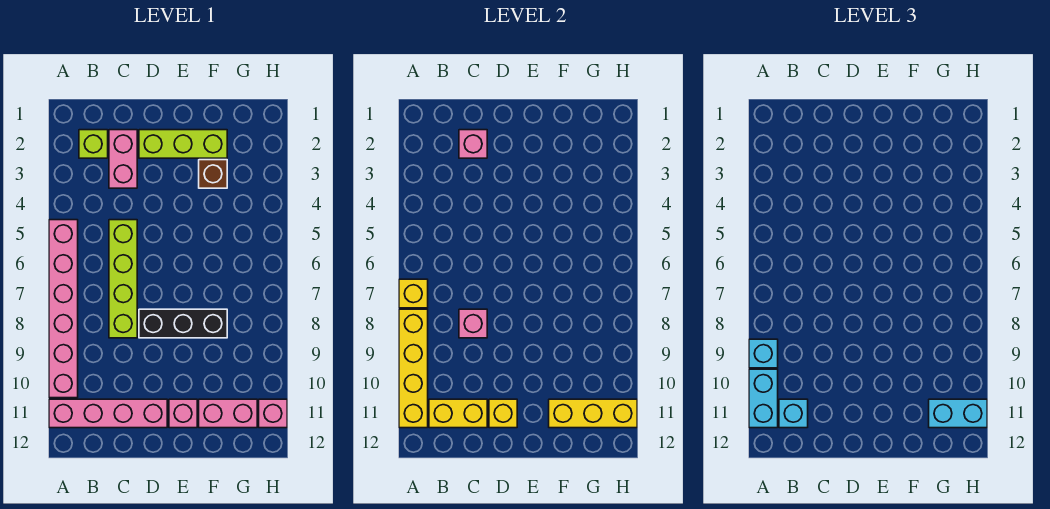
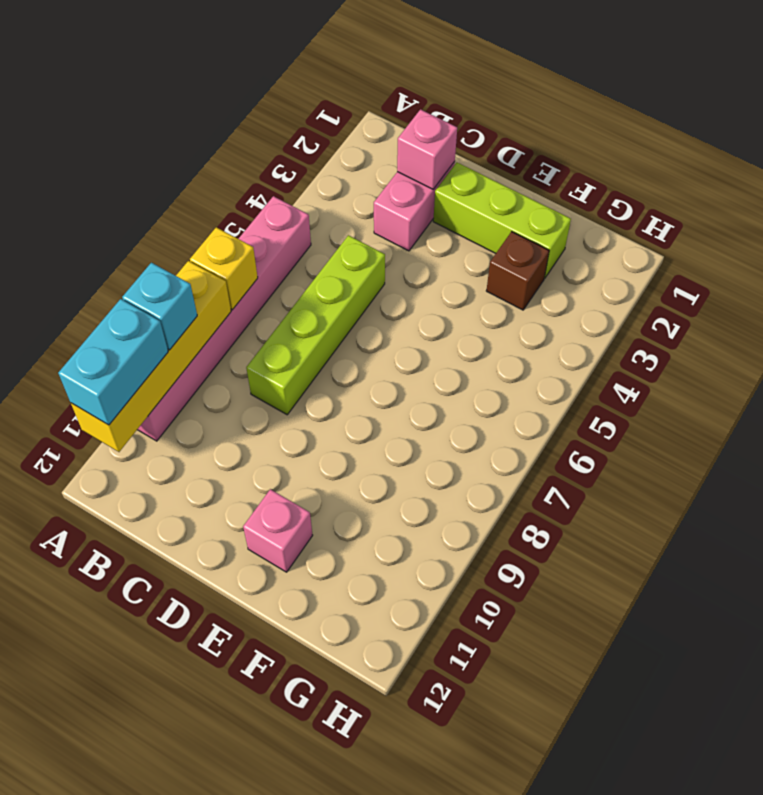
none -> pink 1x4 brick [49,399,167,428]
none -> lime 1x1 brick [79,130,108,158]
none -> black 1x3 brick [139,309,227,338]

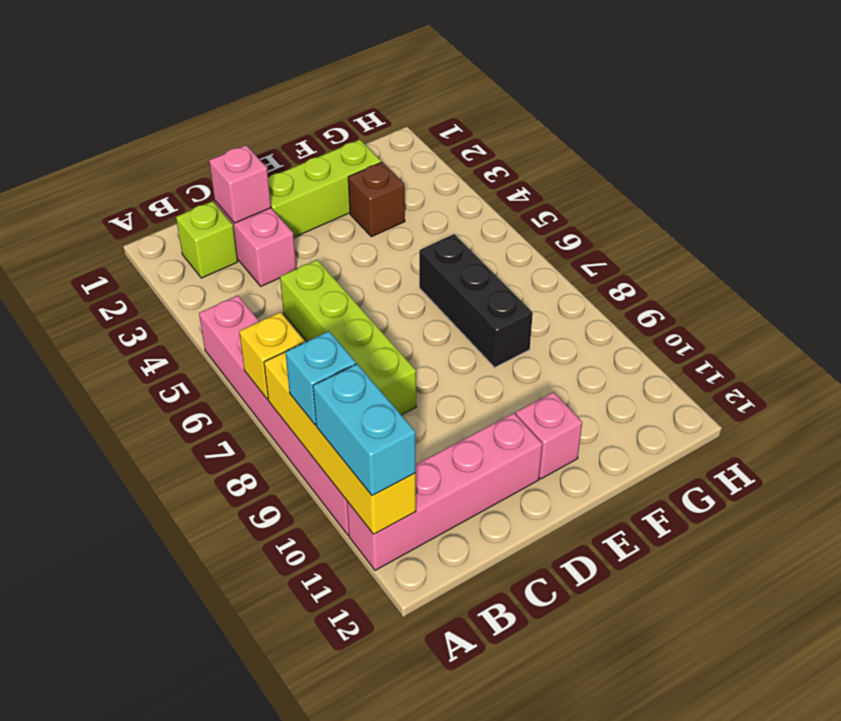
black 1x3 brick [419,234,533,367] -> black 1x3 brick turned to [139,309,227,338]
none -> pink 1x2 brick [199,399,257,428]
none -> pink 1x1 brick [259,399,287,428]
none -> yellow 1x2 brick [429,399,487,428]

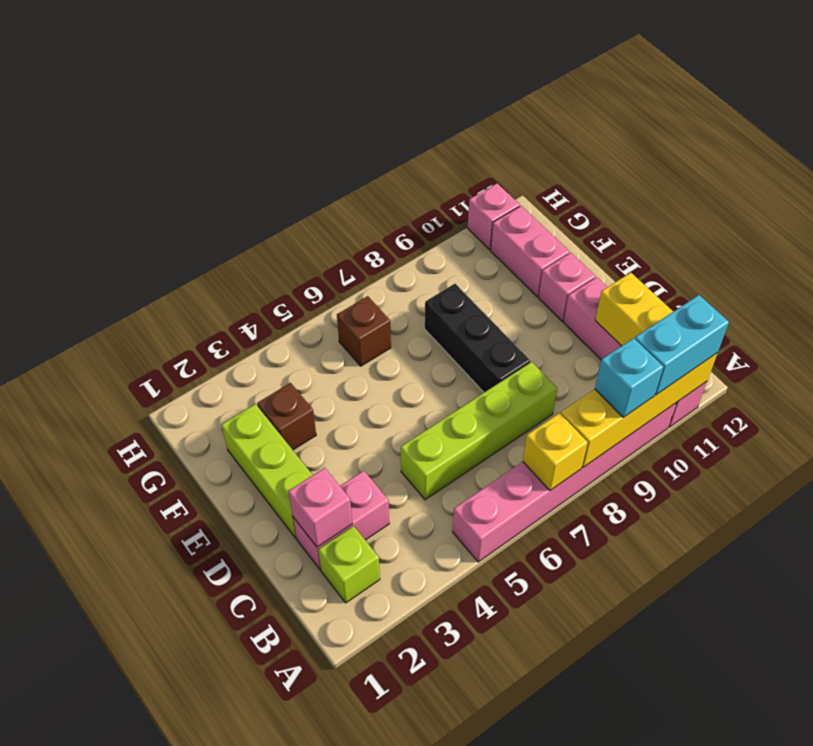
brown 1x1 brick [337,296,391,366] -> none
none -> pink 1x1 brick [459,309,487,338]
none -> yellow 1x1 brick [489,399,517,428]
none -> yellow 1x3 brick [549,399,637,428]

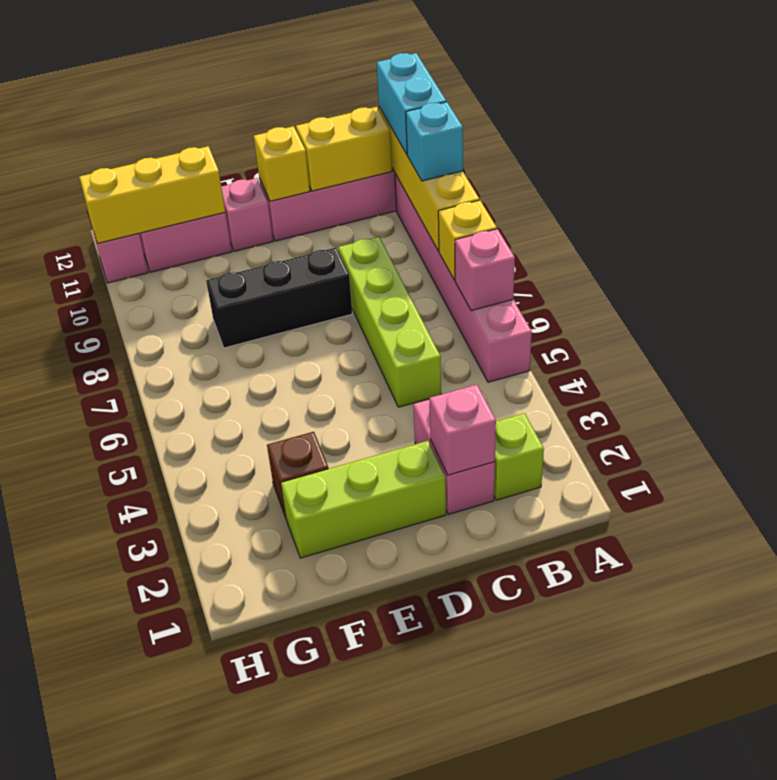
pink 1x1 brick [455,229,515,311] -> pink 1x1 brick moved to [459,309,487,338]
none -> cyan 1x1 brick [779,399,808,428]
none -> cyan 1x2 brick [929,399,987,428]

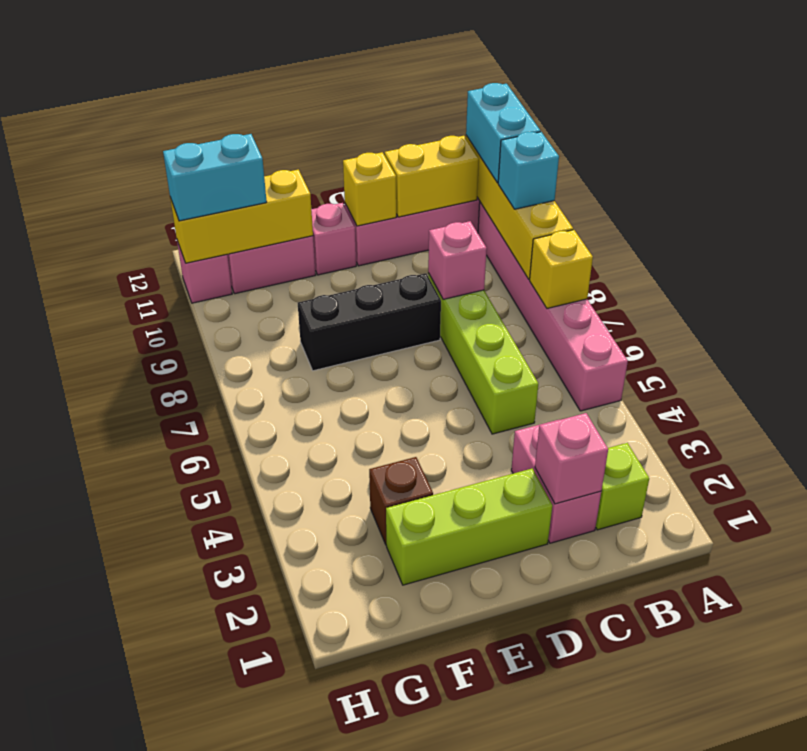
none -> cyan 1x1 brick [779,399,808,428]

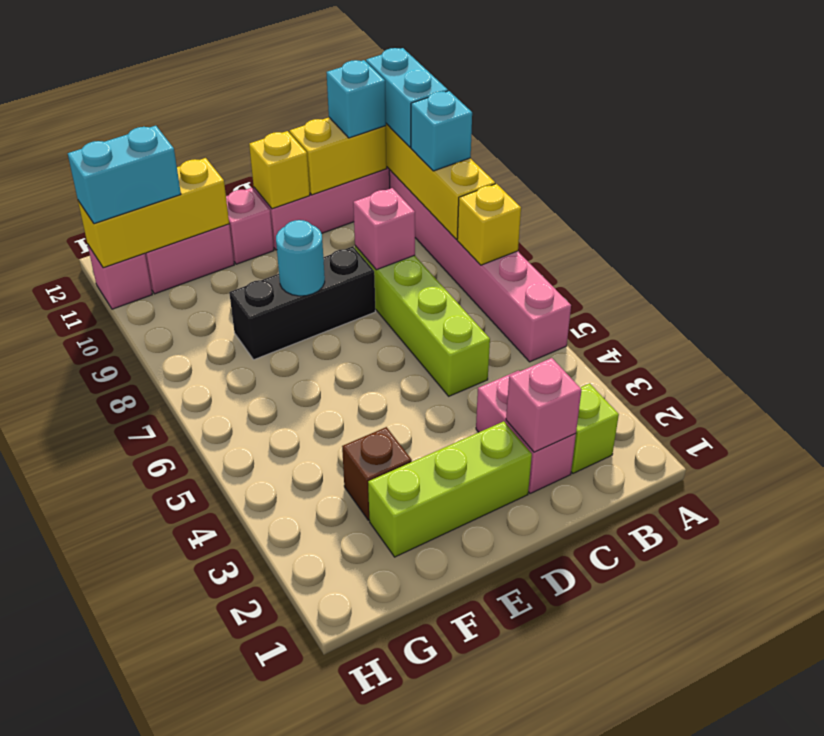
cyan 1x1 round brick [276,220,325,296] -> none

